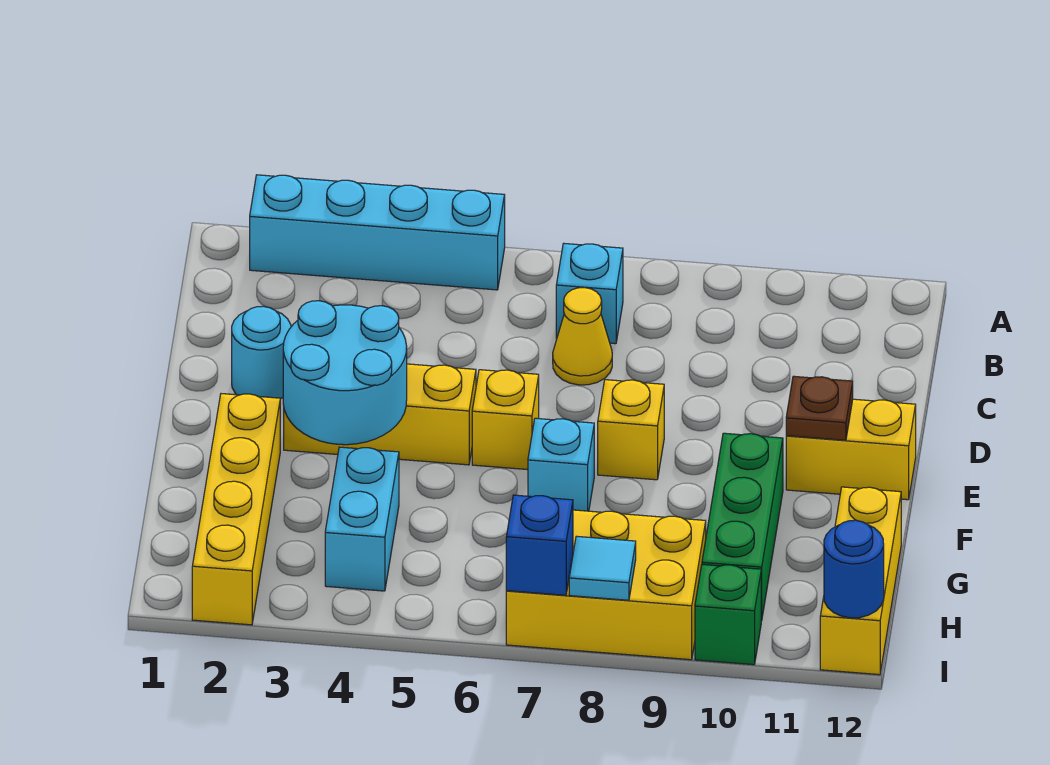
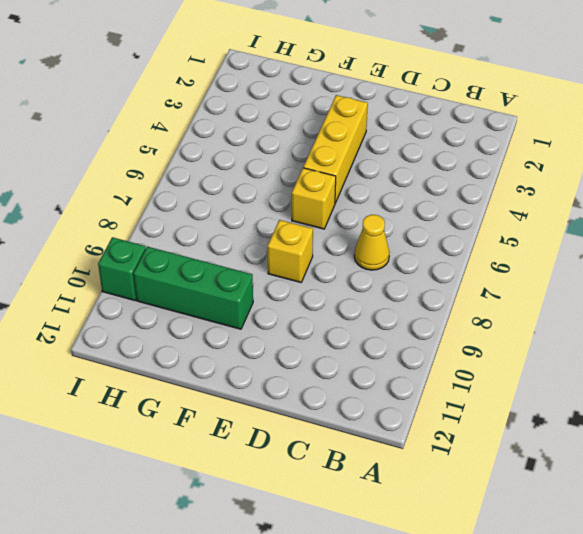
none -> cyan 1x4 brick [250,175,505,290]
none -> cyan 1x1 brick [556,243,623,344]
none -> cyan 1x1 round brick [232,306,291,399]

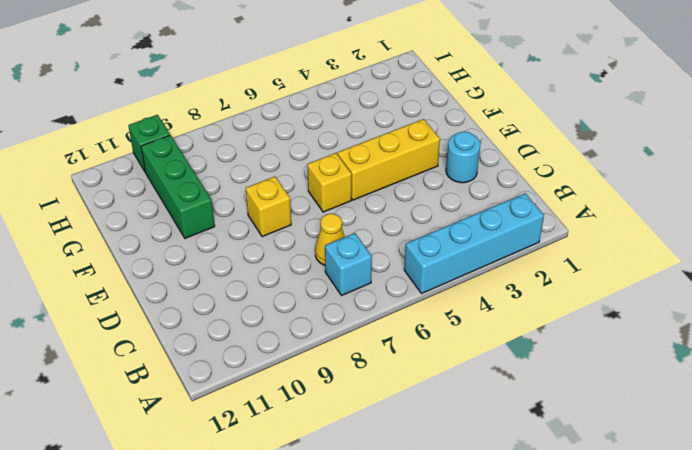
none -> yellow 1x2 brick [786,399,916,500]
none -> yellow 1x4 brick [192,394,280,625]
none -> cyan 1x1 brick [528,418,594,511]

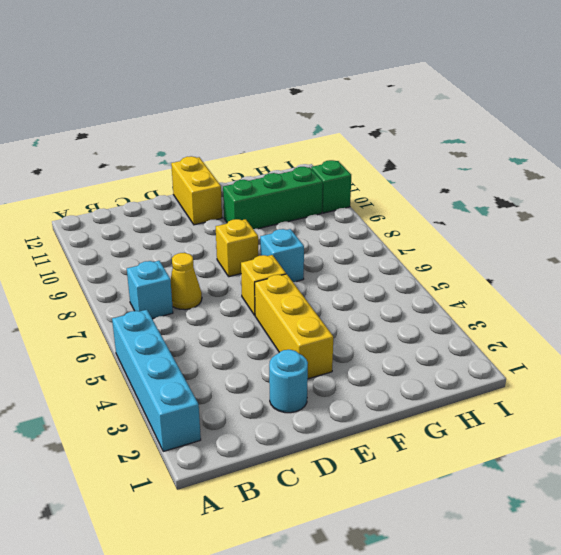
none -> yellow 1x4 brick [192,394,280,625]
none -> cyan 1x2 brick [325,447,399,591]
none -> yellow 1x3 brick [820,487,901,675]

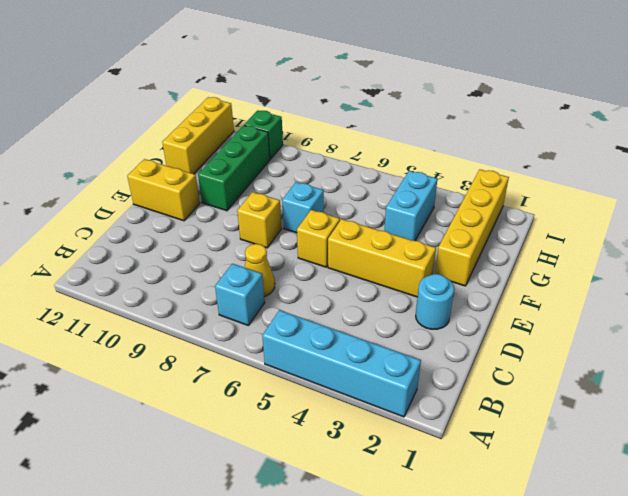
none -> yellow 2x3 brick [506,510,706,660]
none -> cyan 2x2 round brick [283,301,407,445]
none -> brown 1x1 plate [786,376,853,440]

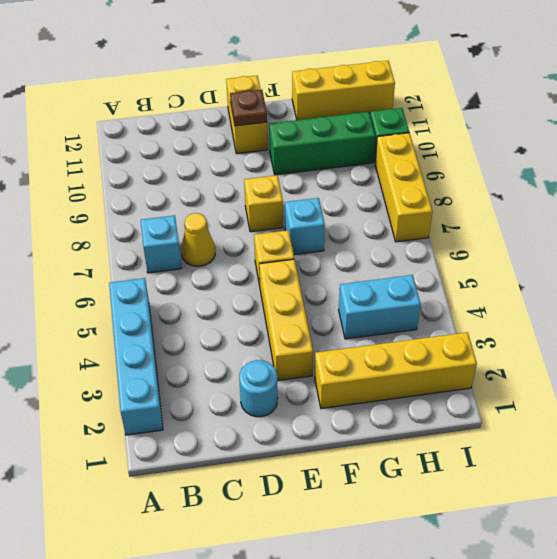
yellow 1x3 brick [375,133,432,242] -> yellow 2x3 brick [506,510,706,660]
none -> cyan 2x2 round brick [283,301,407,445]
none -> blue 1x1 brick [506,495,573,595]
none -> cyan 1x1 tile [569,536,636,600]

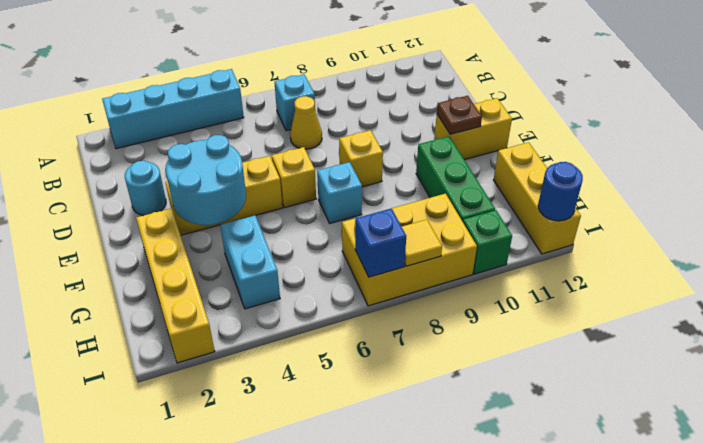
yellow 1x1 tile [402,220,442,266] -> cyan 1x1 tile [569,536,636,600]

